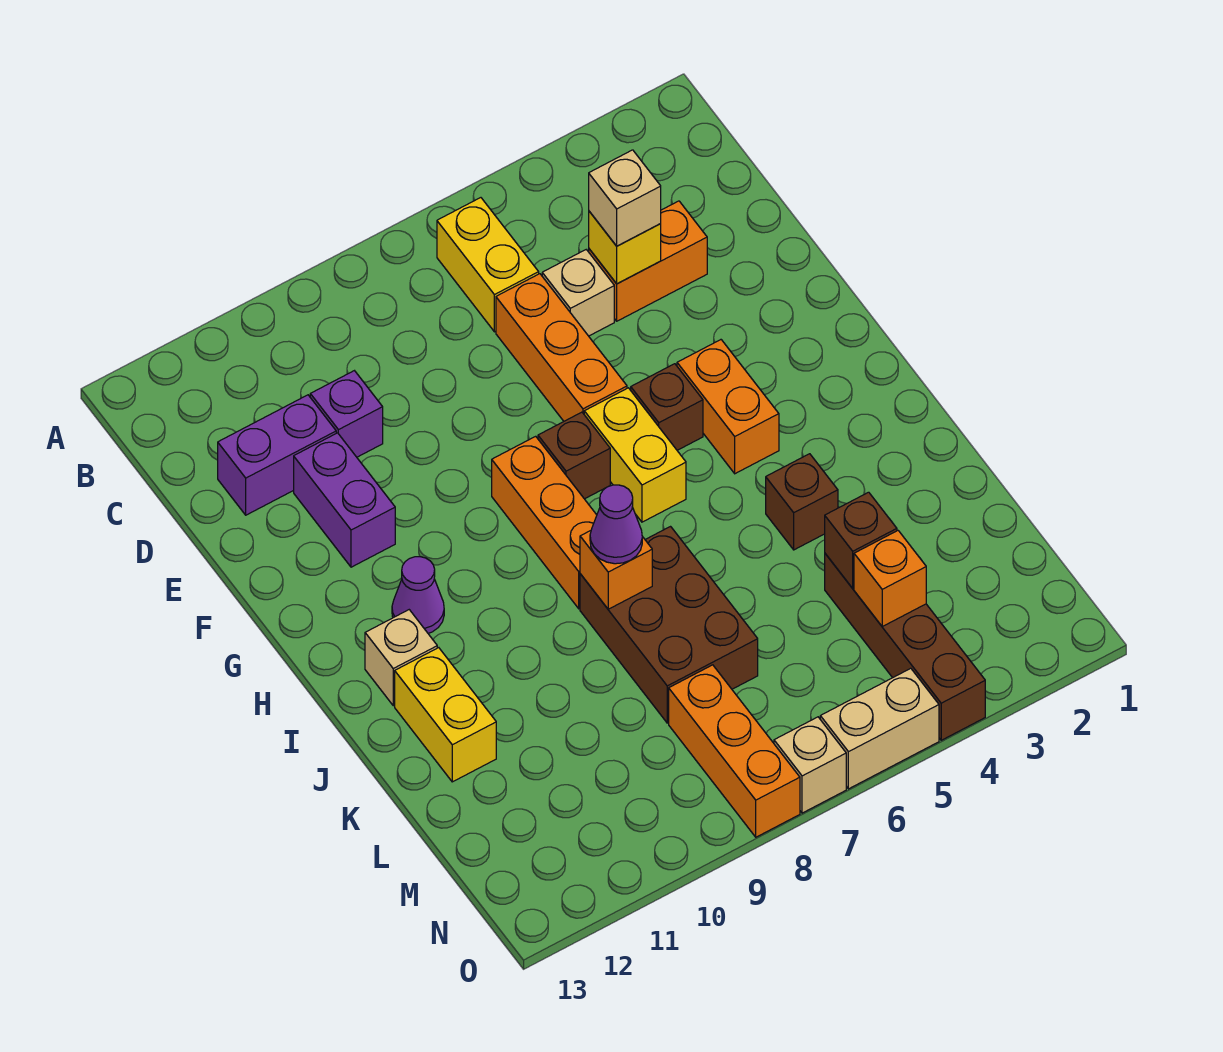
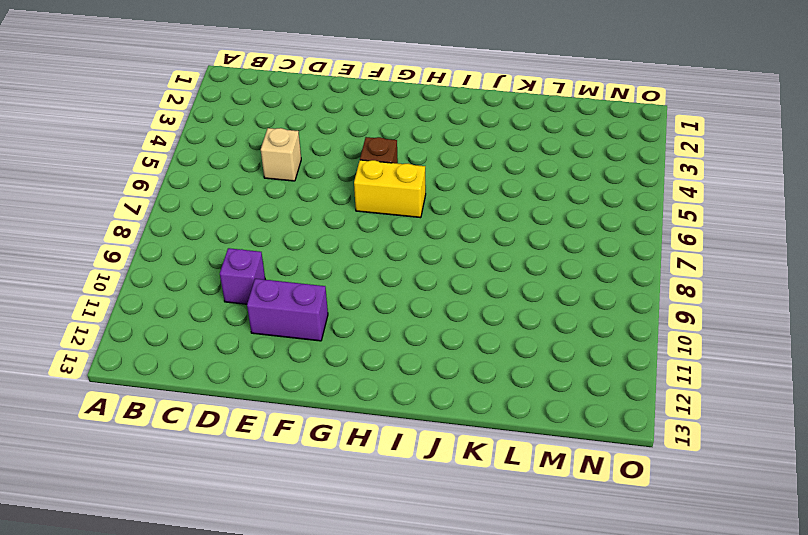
none -> yellow 1x2 brick [437,198,539,332]
none -> orange 1x2 brick [589,201,707,321]
none -> orange 1x3 brick [496,274,627,421]

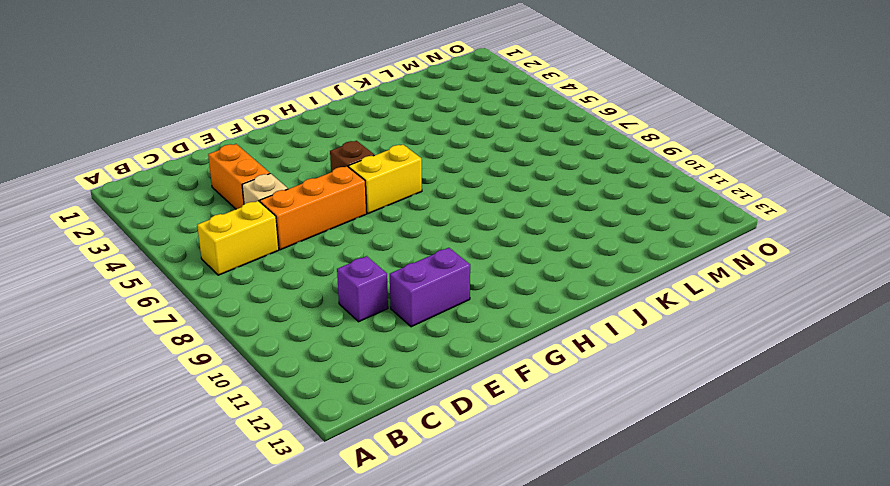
none -> purple 1x2 brick [218,395,336,515]
none -> orange 1x2 brick [677,340,779,474]
none -> brown 1x1 brick [538,412,610,499]

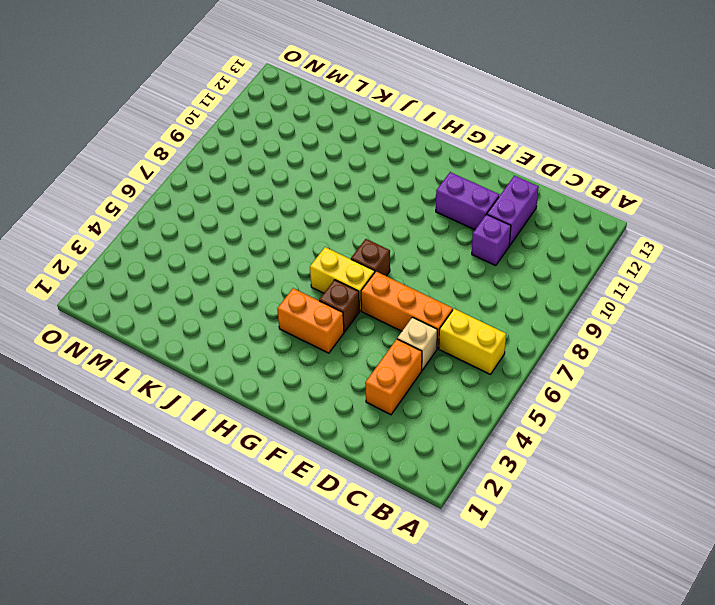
none -> orange 1x3 brick [492,436,597,609]
none -> purple 1x1 cone [392,557,444,633]
none -> tan 1x1 brick [365,610,437,706]

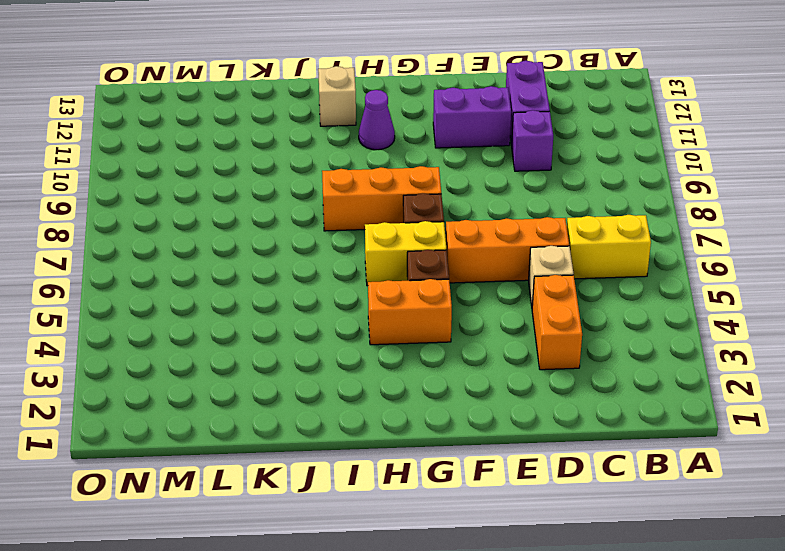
none -> brown 1x1 brick [766,454,838,550]
none -> brown 2x3 brick [580,527,758,723]
none -> yellow 1x2 brick [395,648,496,782]

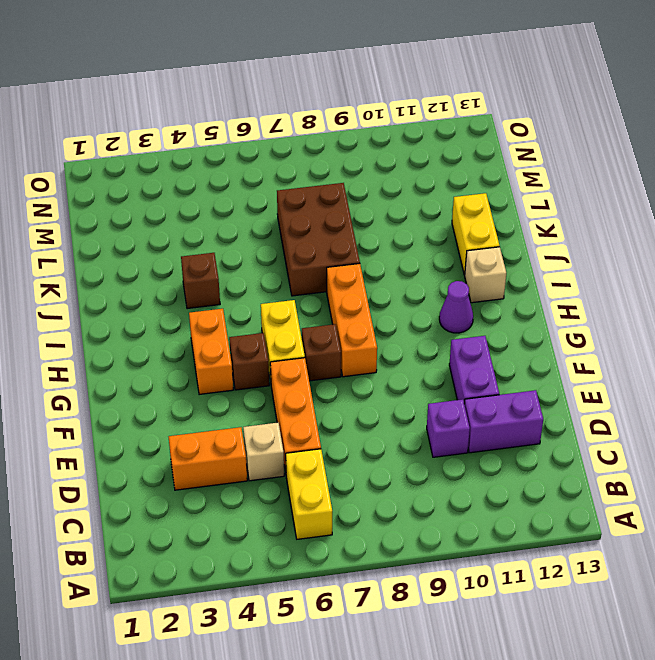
none -> brown 1x4 brick [825,554,985,740]
none -> orange 1x3 brick [669,665,800,837]
none -> tan 1x2 brick [820,668,939,789]

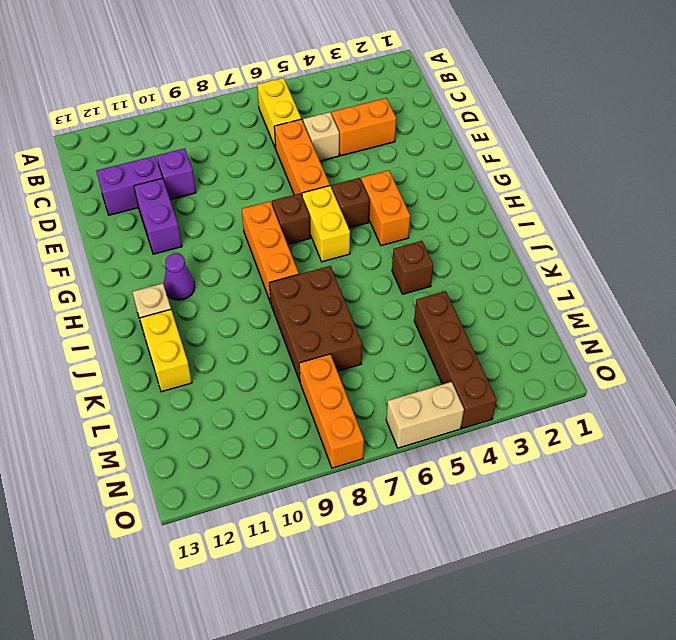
none -> tan 1x1 brick [774,717,846,813]
none -> yellow 1x1 brick [589,211,661,284]
none -> orange 1x1 brick [580,531,652,609]

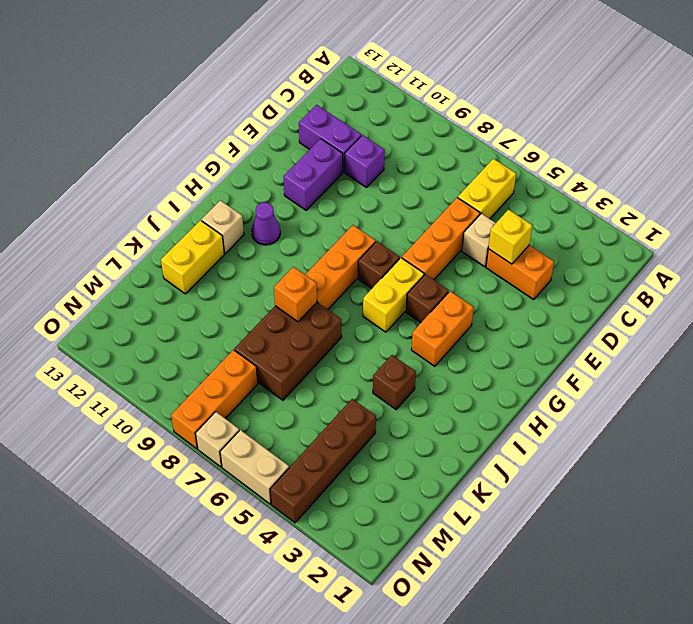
none -> brown 1x1 brick [825,492,897,588]
none -> orange 1x1 brick [854,531,926,626]
none -> tan 1x1 brick [589,150,661,246]

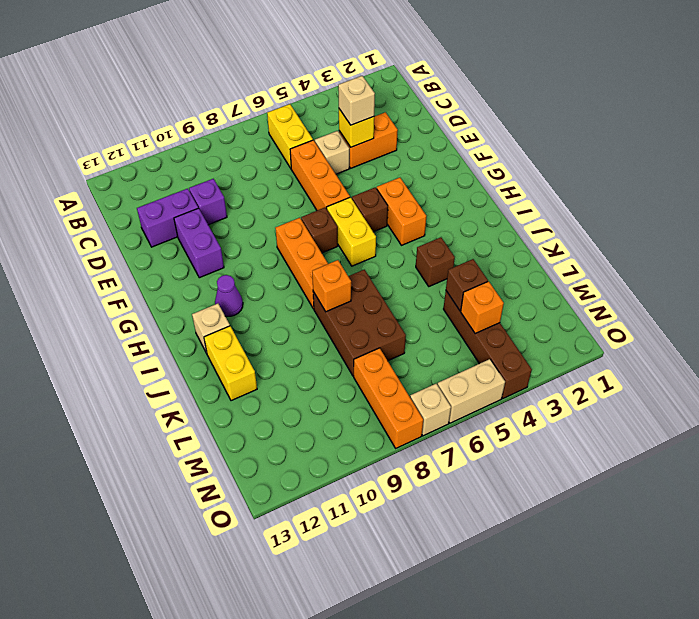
none -> purple 1x1 cone [590,485,642,564]

